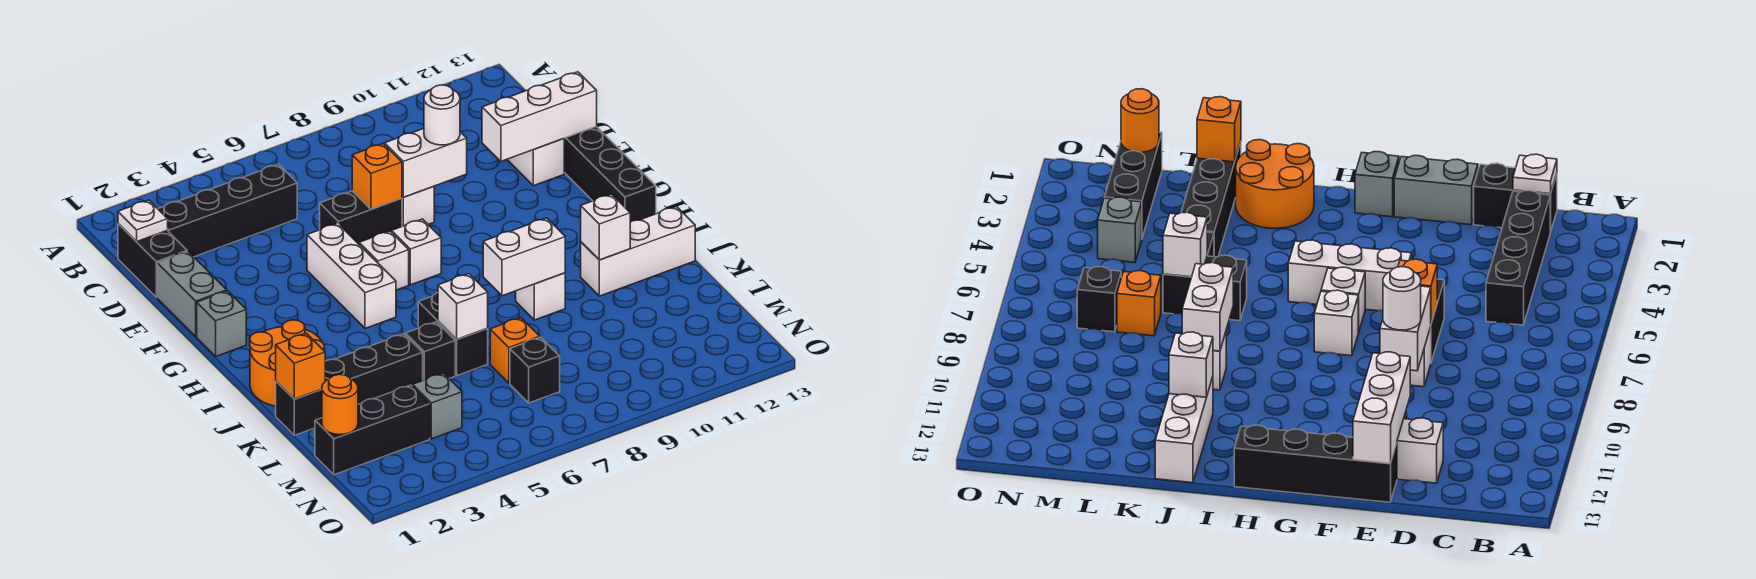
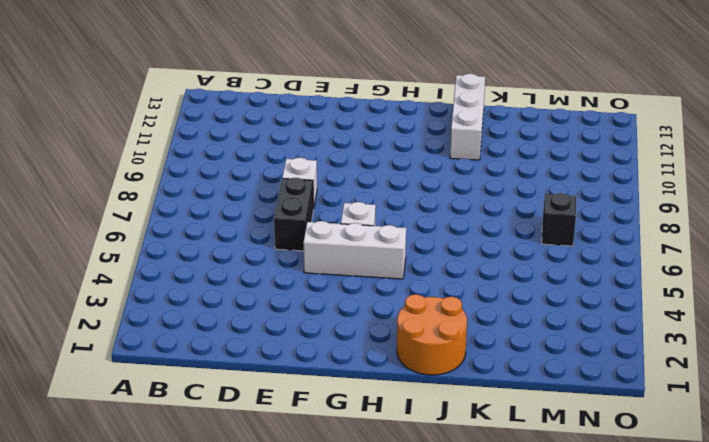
none -> black 1x2 brick [118,224,187,298]
none -> black 1x4 brick [158,164,297,257]
none -> white 1x2 brick [507,139,564,186]
none -> grey 1x2 brick [157,252,227,337]

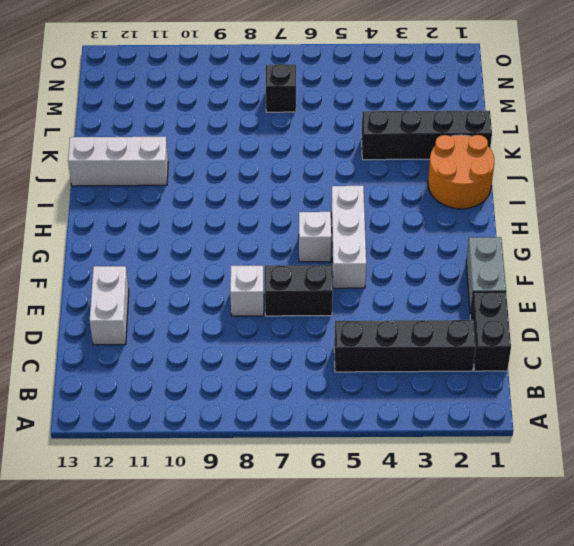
none -> black 1x4 brick [564,126,656,222]
none -> grey 1x1 brick [197,291,246,356]
none -> white 1x1 brick [392,219,441,285]
none -> black 1x2 brick [418,293,488,375]

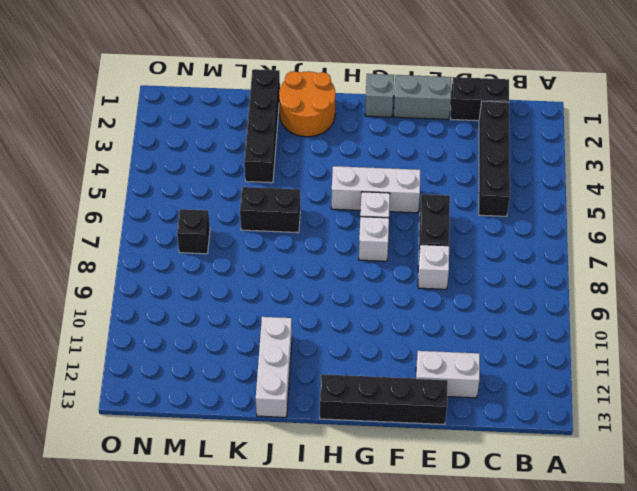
none -> white 1x1 brick [516,273,565,320]
none -> black 1x1 brick [406,322,455,380]
none -> orange 1x1 brick [490,318,540,383]
none -> black 1x3 brick [315,385,430,475]

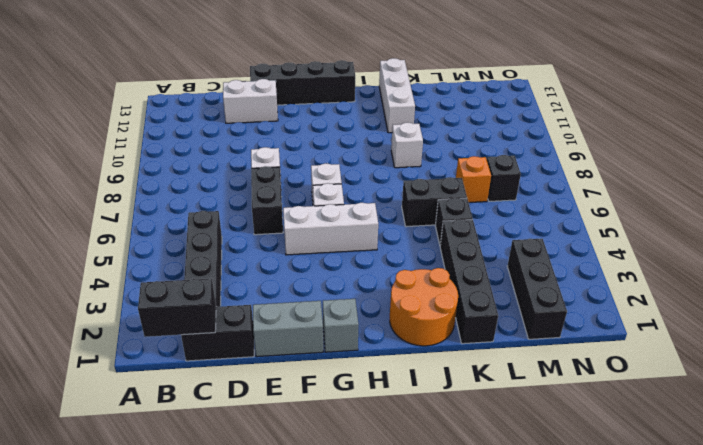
black 1x2 brick [138,279,216,337] -> white 1x1 plate [118,200,168,242]
none -> grey 1x1 brick [412,373,462,439]
none -> orange 1x1 brick [352,144,402,209]
none -> white 1x2 brick [385,129,467,197]
none -> white 1x3 brick [482,72,597,161]

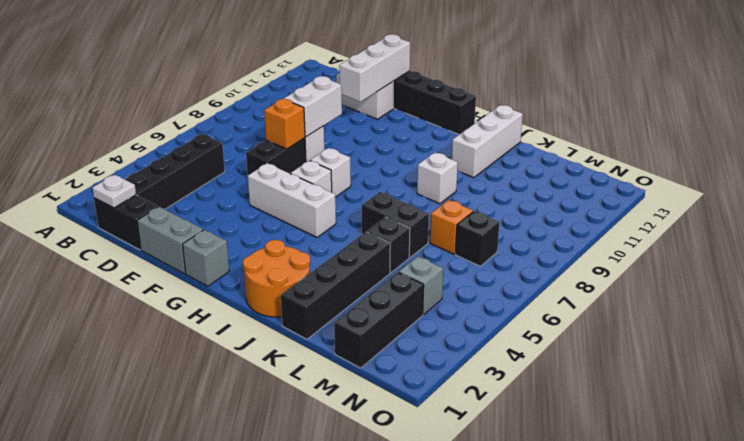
none -> white 1x2 brick [483,218,565,296]
none -> white 1x1 brick [581,194,630,260]
none -> orange 1x1 brick [276,333,325,399]
none -> white 1x1 brick [438,274,488,339]

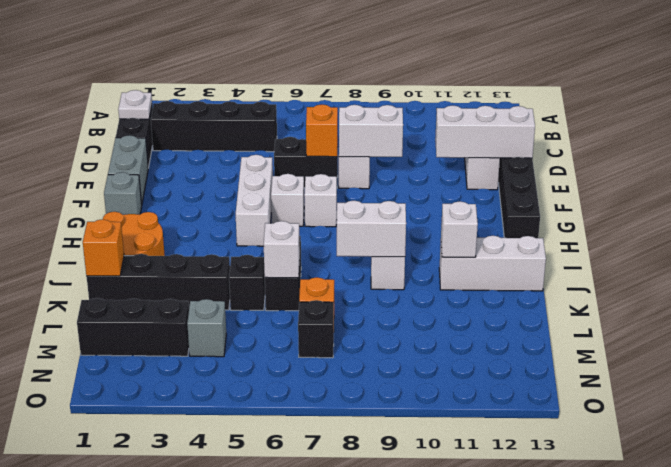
none -> orange 1x1 round brick [322,374,358,435]
none -> white 1x1 round brick [424,85,460,145]

